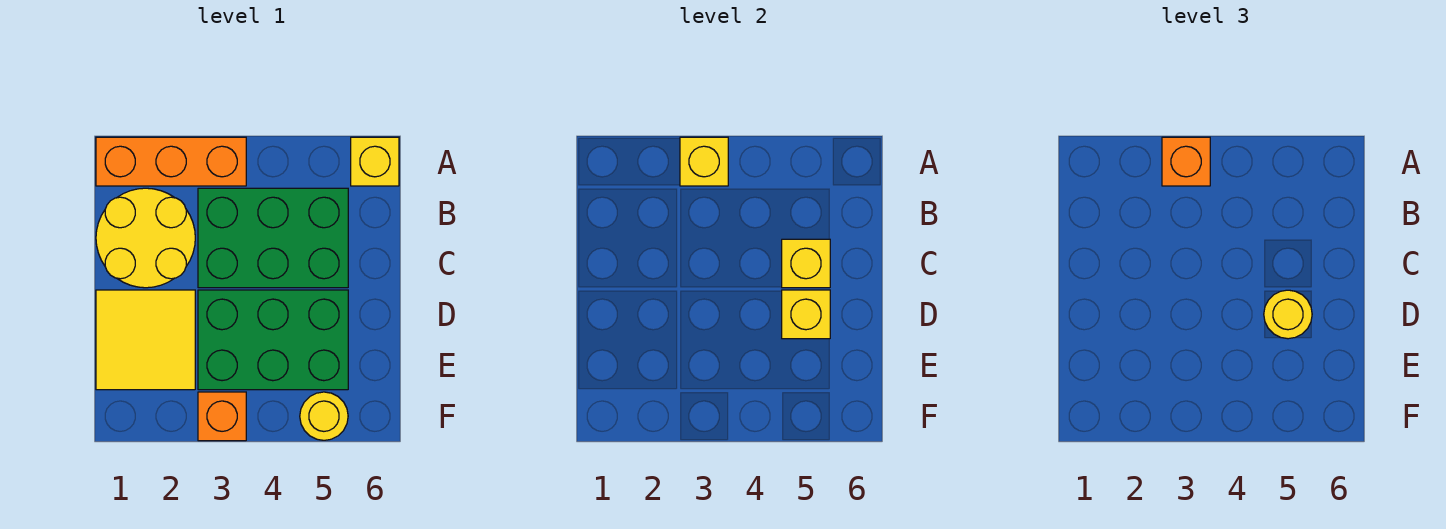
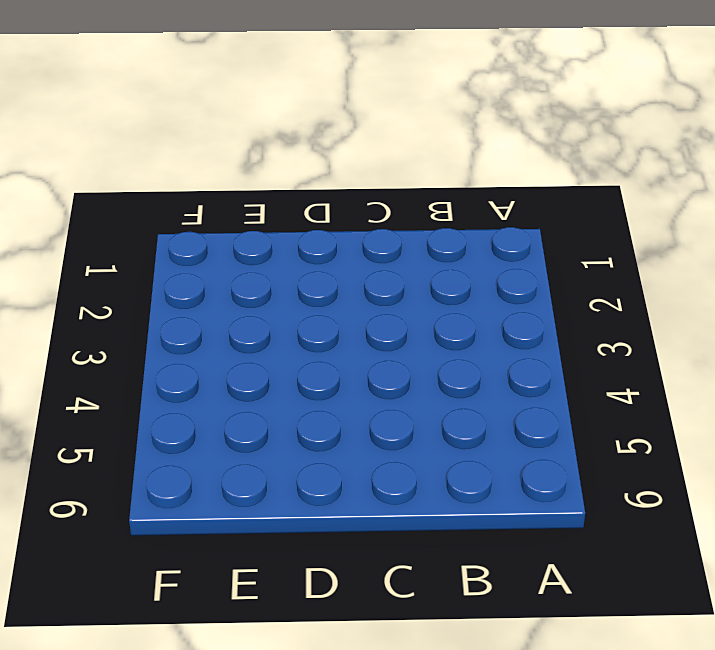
none -> orange 1x3 brick [96,137,246,186]
none -> yellow 1x1 brick [351,137,399,186]
none -> yellow 2x2 round brick [96,188,195,288]

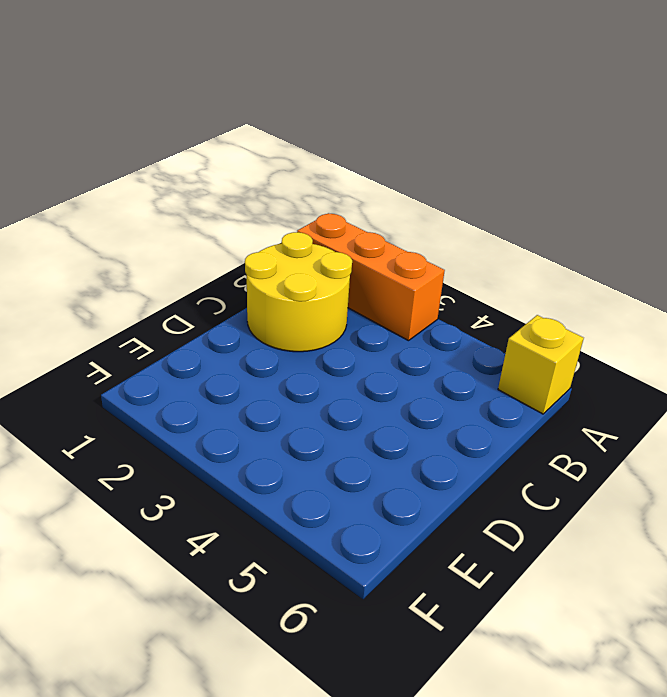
none -> green 2x3 brick [198,188,348,288]
none -> yellow 2x2 tile [96,290,195,390]
none -> green 2x3 brick [198,290,348,390]

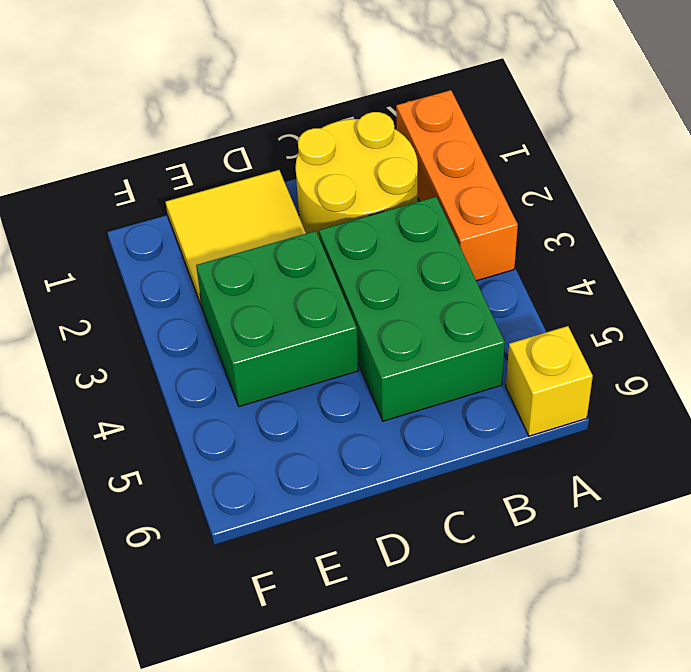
green 2x2 brick [196,231,358,407] -> green 2x3 brick [198,290,348,390]
none -> orange 1x1 brick [198,392,246,441]
none -> yellow 1x1 round brick [300,392,348,440]
none -> yellow 1x1 brick [680,137,728,186]

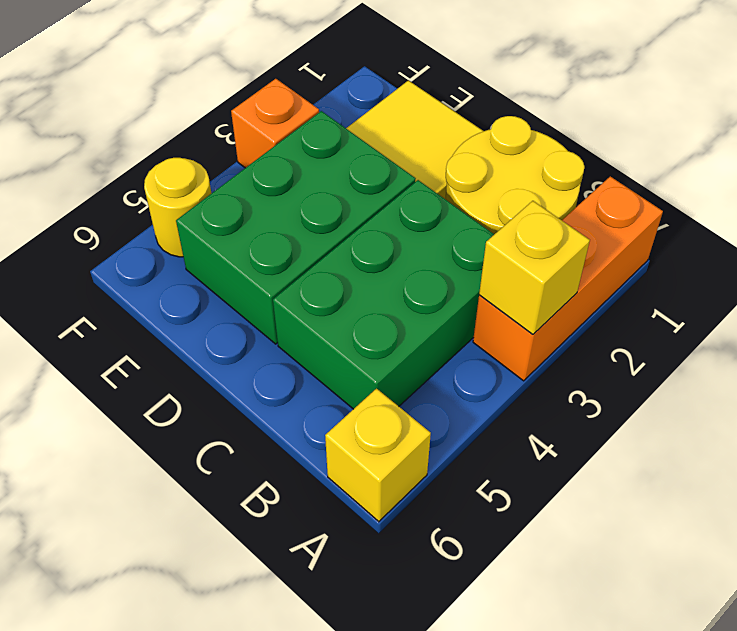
none -> yellow 1x1 brick [782,239,830,288]
none -> yellow 1x1 brick [782,290,830,339]
none -> orange 1x1 brick [1162,137,1210,186]

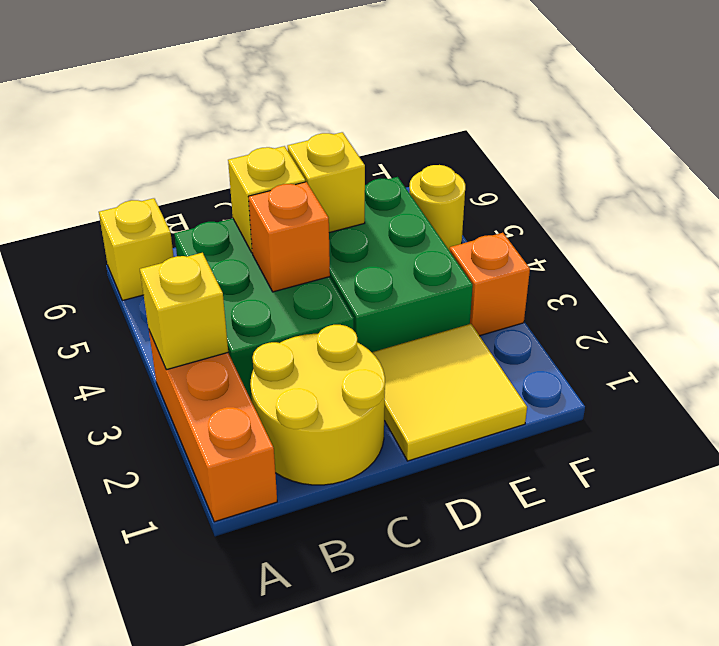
orange 1x1 brick [249,182,330,292] -> orange 1x1 brick moved to [1162,137,1210,186]
none -> yellow 1x1 round brick [1264,290,1312,339]

